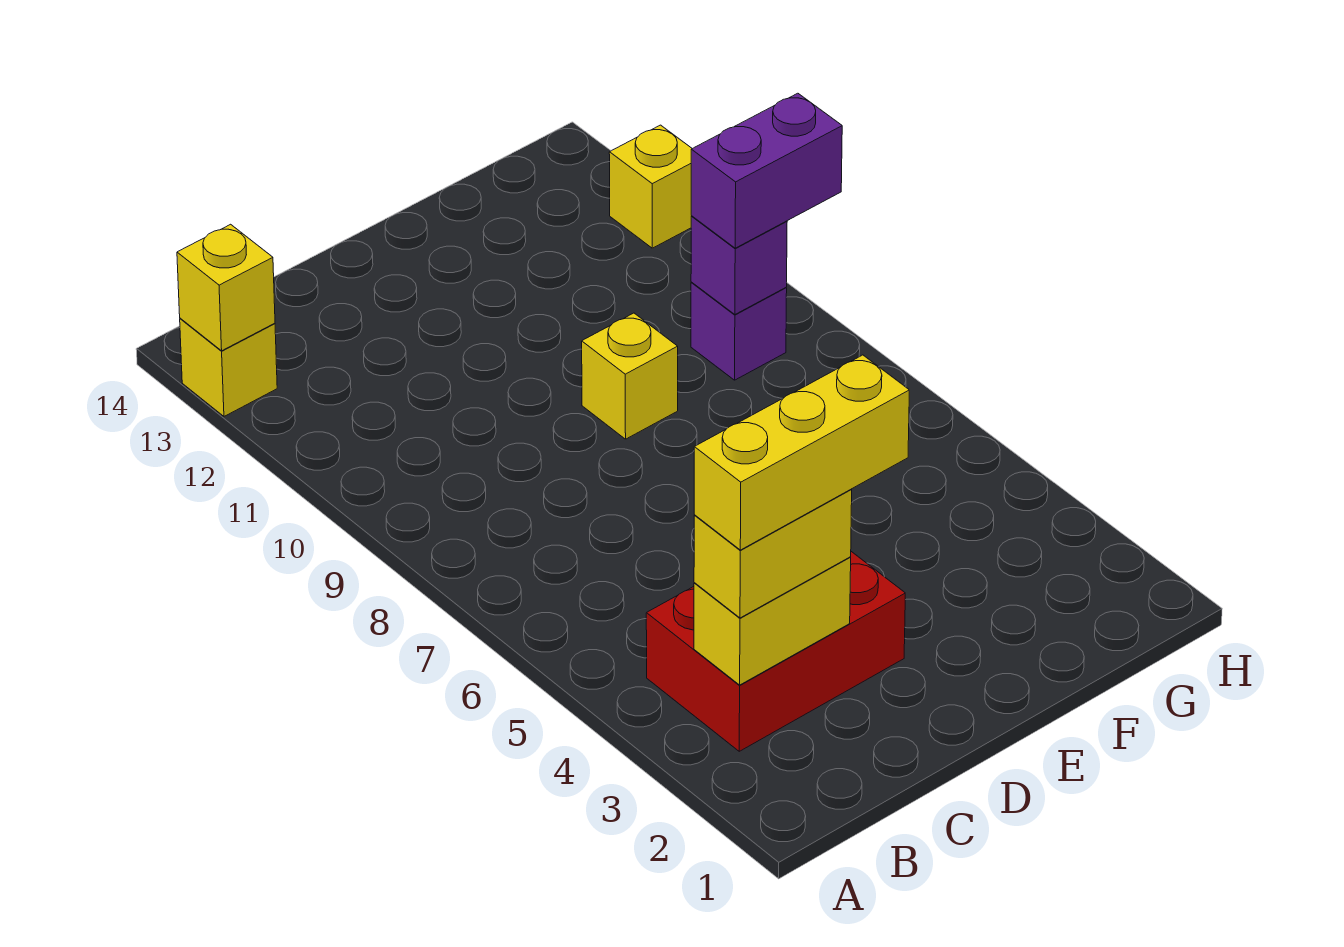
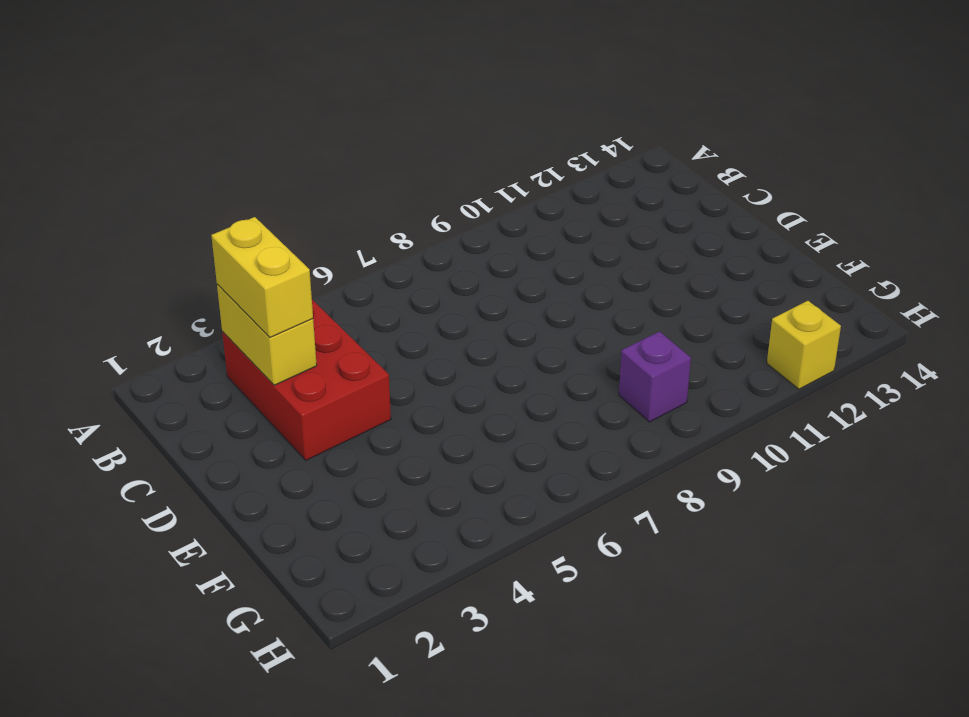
none -> yellow 1x1 brick [180,318,277,416]
none -> yellow 1x1 brick [582,313,678,439]

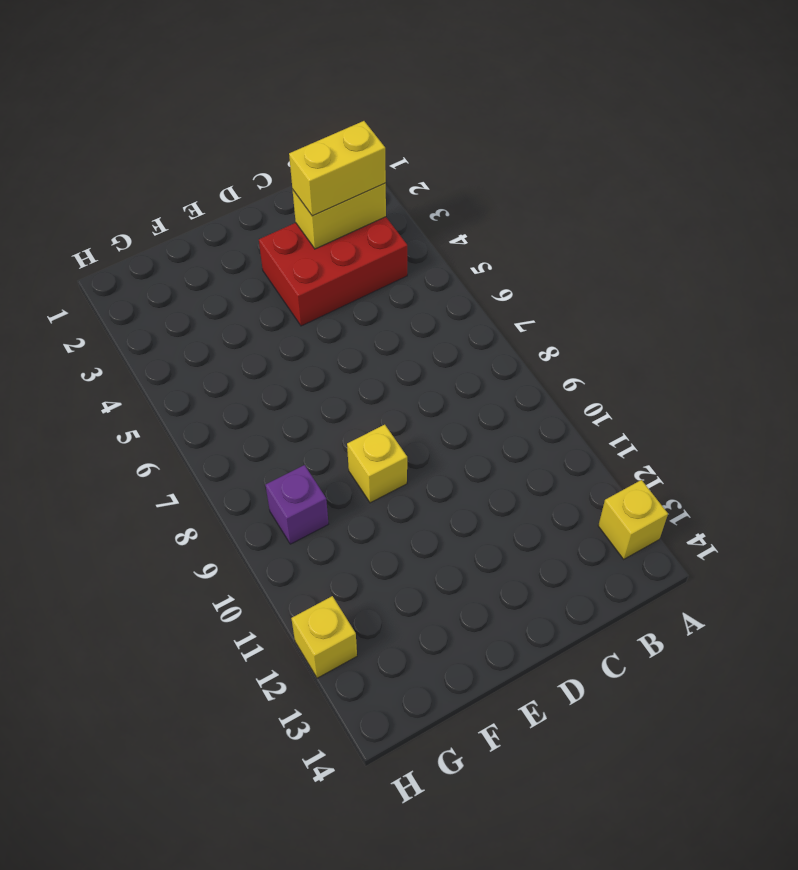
none -> yellow 1x1 brick [177,224,275,351]
none -> purple 1x1 brick [691,216,787,314]

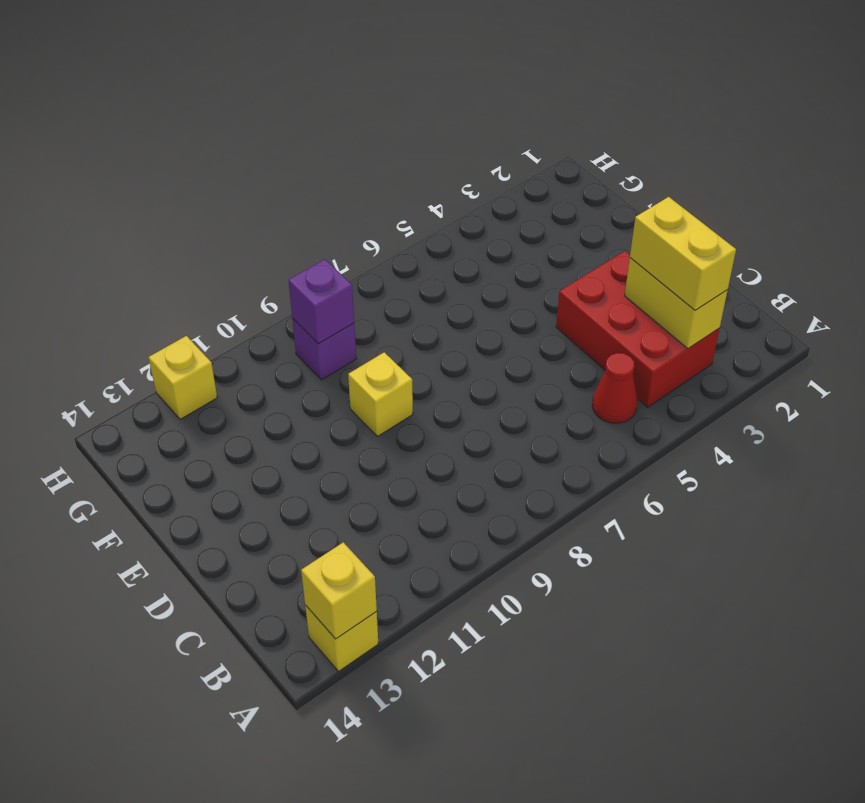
red 1x1 cone [592,353,637,423] -> none
none -> purple 1x2 brick [691,93,842,248]
none -> yellow 1x3 brick [694,355,909,550]

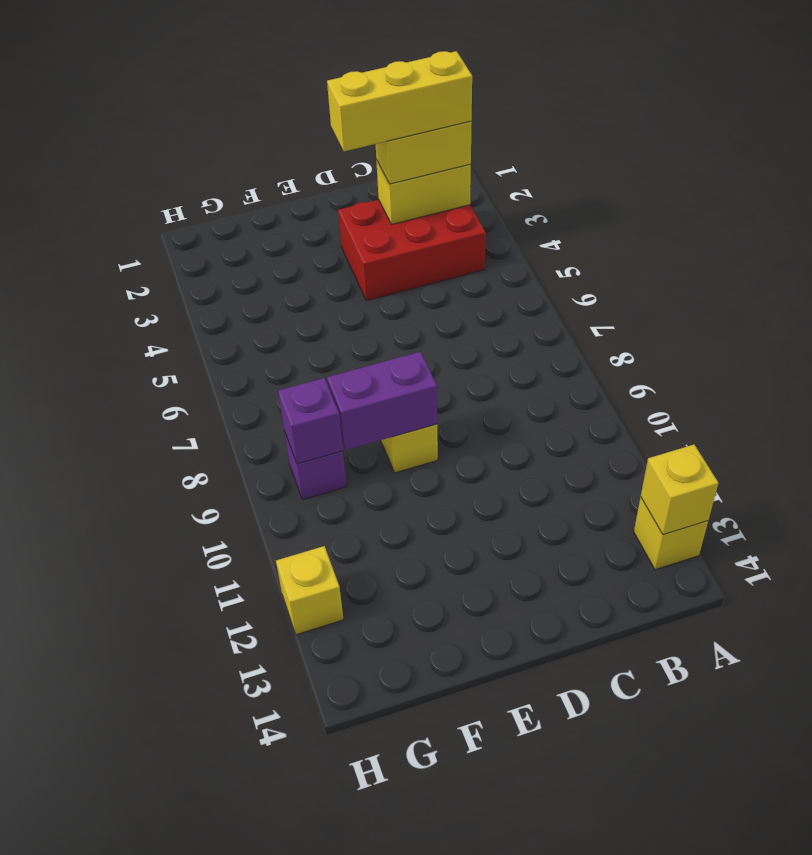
purple 1x2 brick [327,352,437,450] -> purple 1x2 brick moved to [691,93,842,248]

